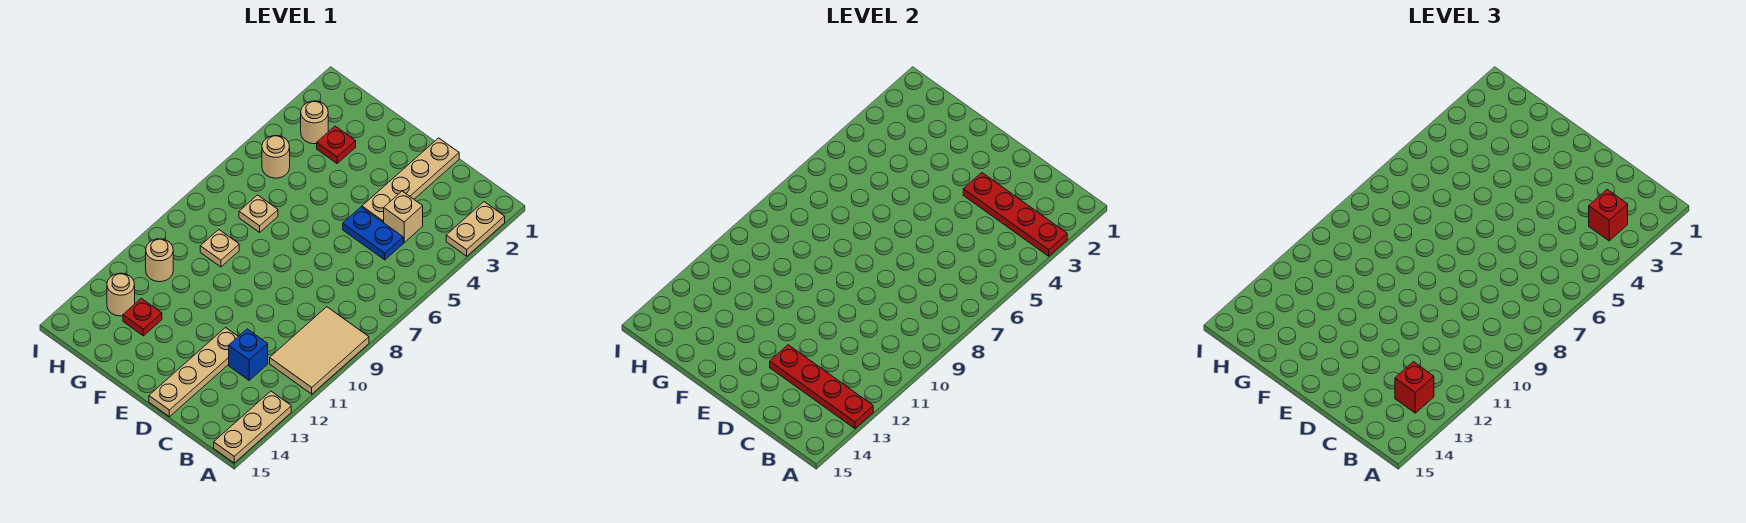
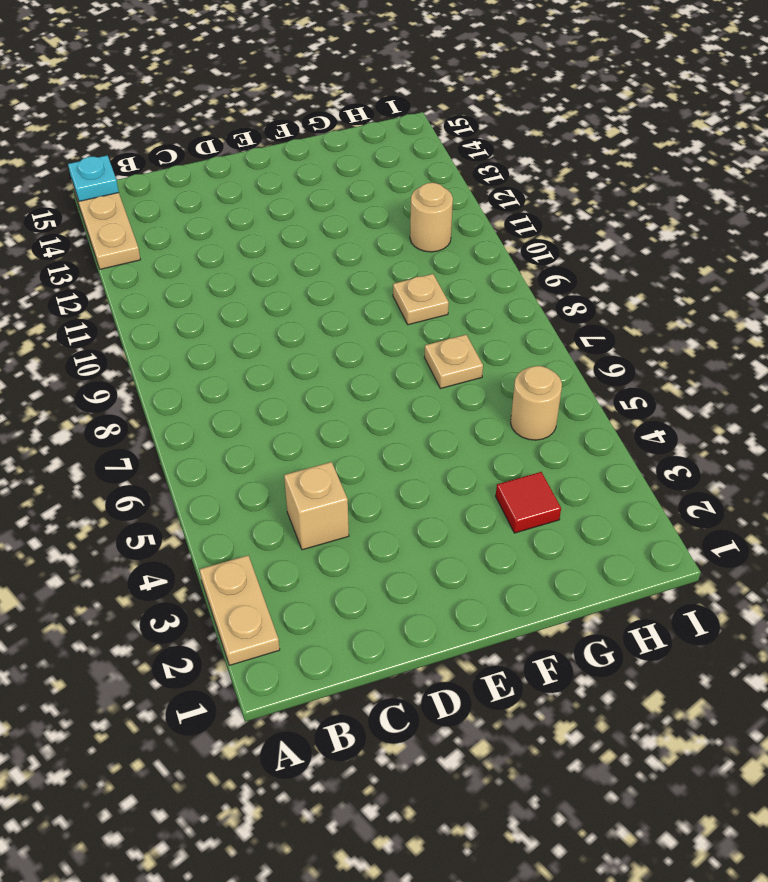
cyan 1x1 plate [68,155,119,201] -> none
red 1x1 tile [496,472,561,533] -> red 1x1 plate [317,126,356,163]
none -> tan 2x3 tile [270,307,369,394]
none -> blue 1x2 plate [343,207,403,260]
none -> blue 1x1 brick [229,329,268,380]

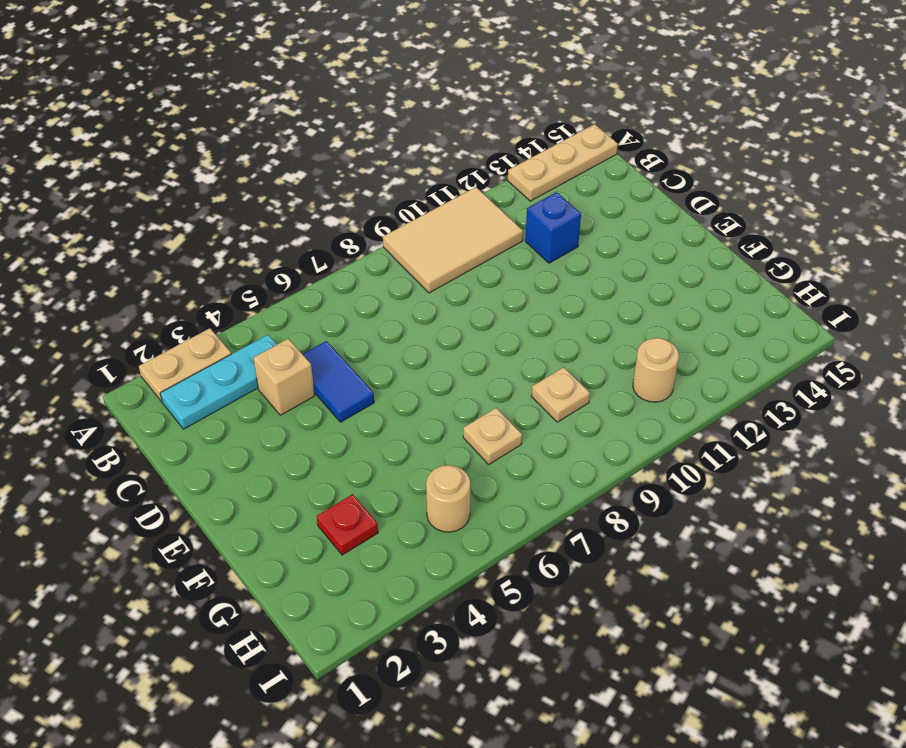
cyan 1x3 plate [160,335,277,429] -> none
blue 1x2 tile [303,341,374,422] -> blue 1x2 plate [343,207,403,260]
none -> tan 1x4 plate [362,138,459,223]
none -> tan 1x4 plate [149,328,238,417]
none -> red 1x1 plate [123,298,162,336]

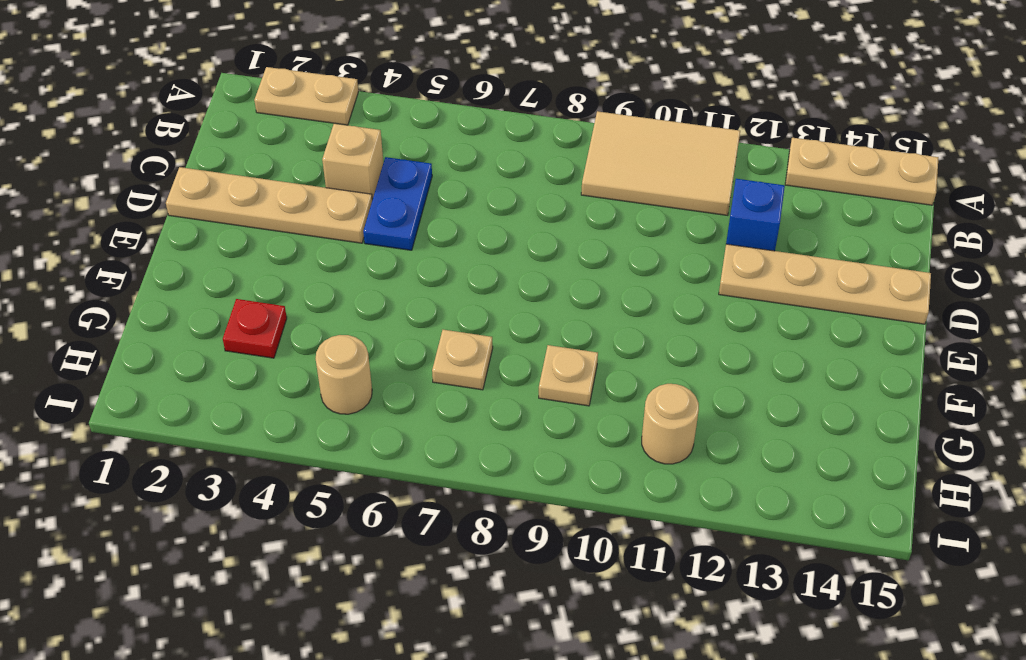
none -> red 1x1 plate [123,298,162,336]
none -> tan 1x1 round brick [301,101,328,144]
none -> tan 1x1 round brick [107,273,135,316]

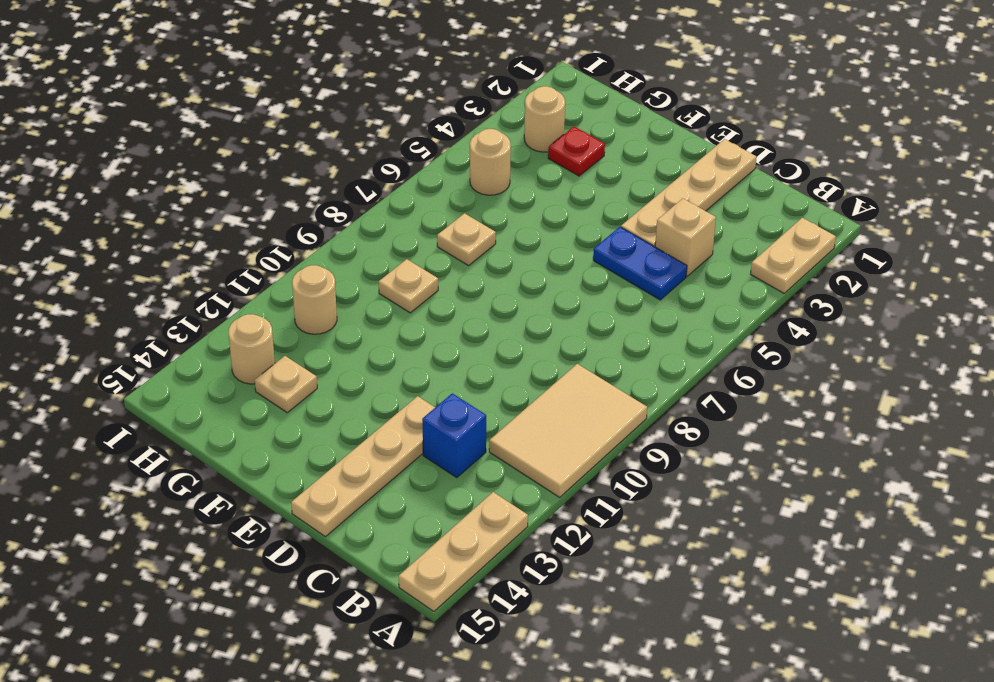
tan 1x1 plate [255,356,317,412] -> red 1x1 plate [123,298,162,336]
none -> red 1x4 plate [963,173,1067,256]
none -> red 1x4 plate [770,345,873,428]
none -> red 1x1 brick [1589,190,1628,241]

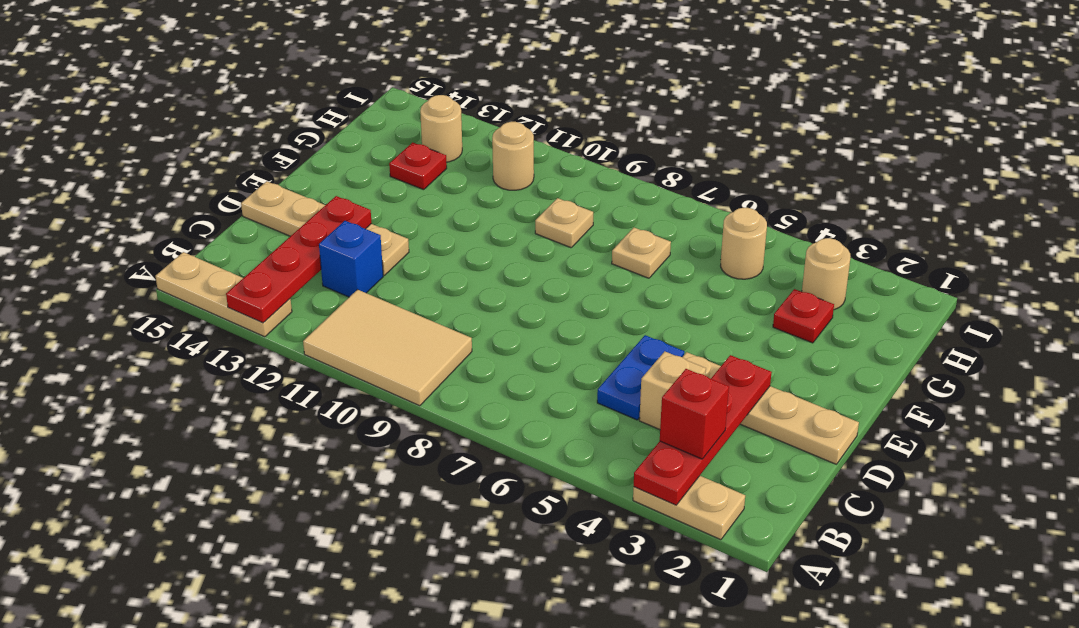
none -> red 1x1 brick [1395,362,1434,413]

